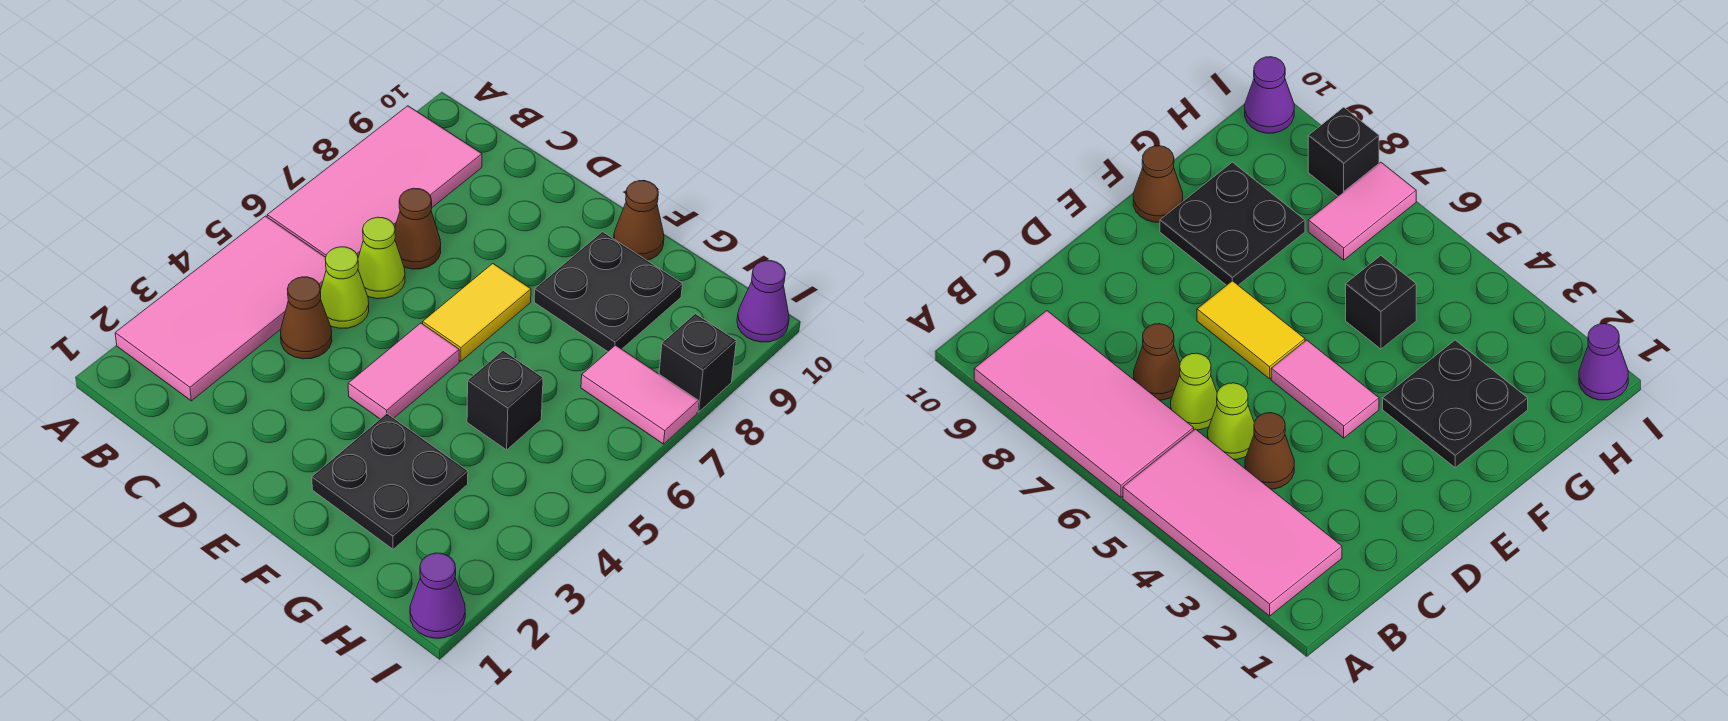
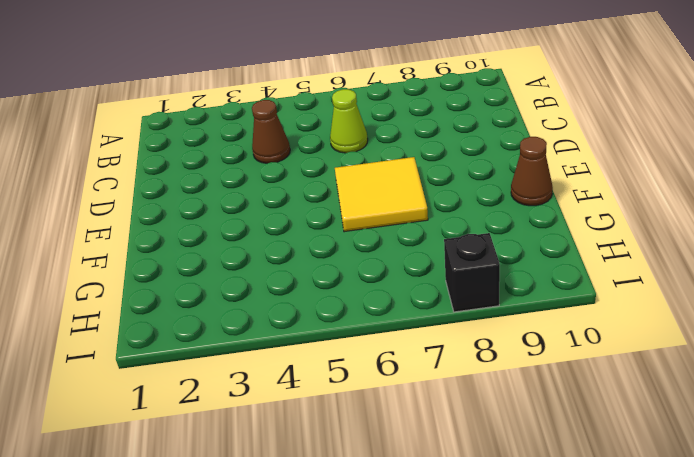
yellow 2x2 tile [335,157,428,232] -> yellow 1x2 tile [423,264,531,361]
none -> pink 2x4 tile [115,216,326,401]
none -> pink 2x4 tile [267,106,482,257]
none -> lime 1x1 cone [320,247,369,328]

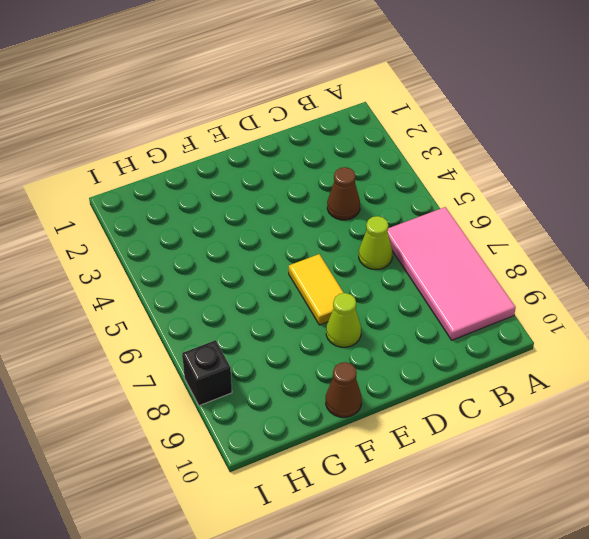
lime 1x1 cone [326,293,361,347] -> lime 1x1 cone moved to [320,247,369,328]
none -> pink 2x4 tile [115,216,326,401]
none -> brown 1x1 cone [395,188,441,269]
none -> pink 1x2 tile [348,323,459,419]

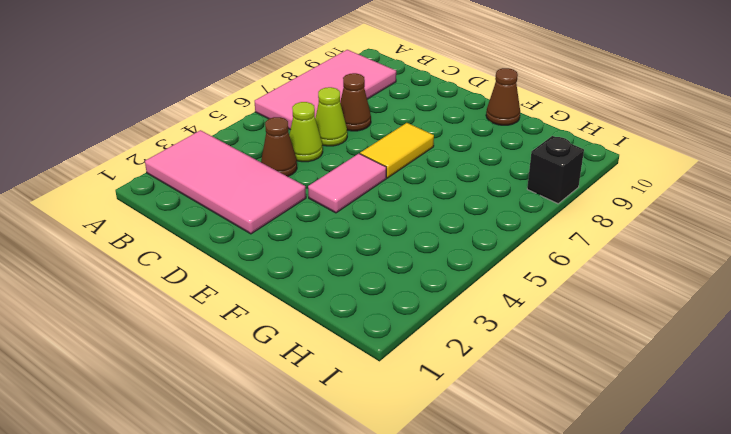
pink 2x4 tile [145,130,306,234] -> pink 2x4 tile turned to [115,216,326,401]
none -> black 2x2 plate [312,414,468,549]
none -> black 2x2 plate [534,232,682,351]
none -> black 1x1 brick [467,351,543,450]

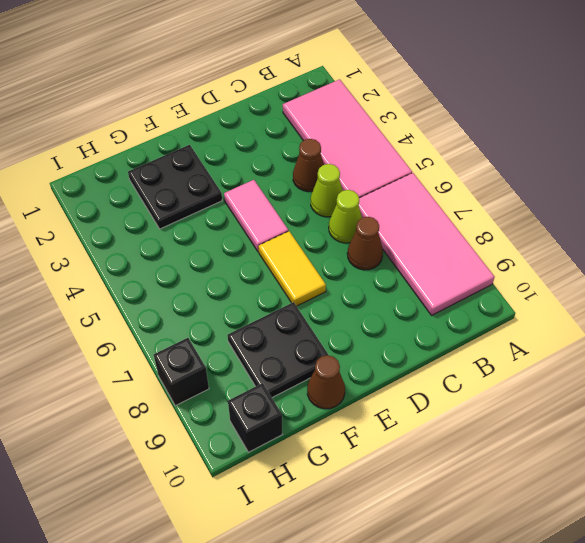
black 1x1 brick [228,383,282,452] -> black 1x1 brick moved to [467,351,543,450]
none -> pink 1x2 tile [581,345,698,444]
none -> purple 1x1 cone [410,553,465,638]
none -> purple 1x1 cone [737,260,789,342]

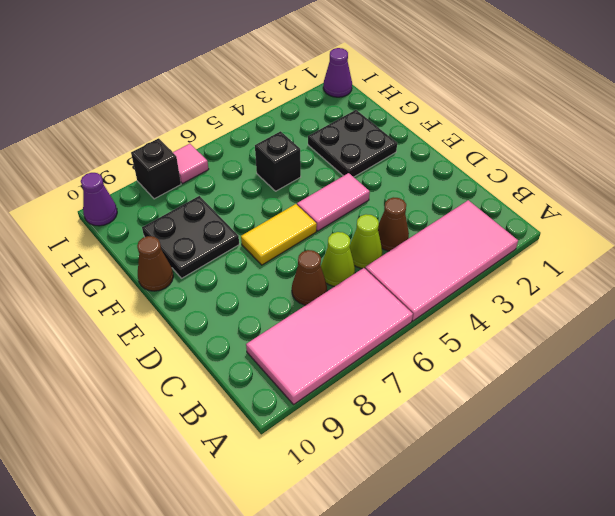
pink 1x1 tile [173,144,209,184] -> pink 1x2 tile [581,345,698,444]

